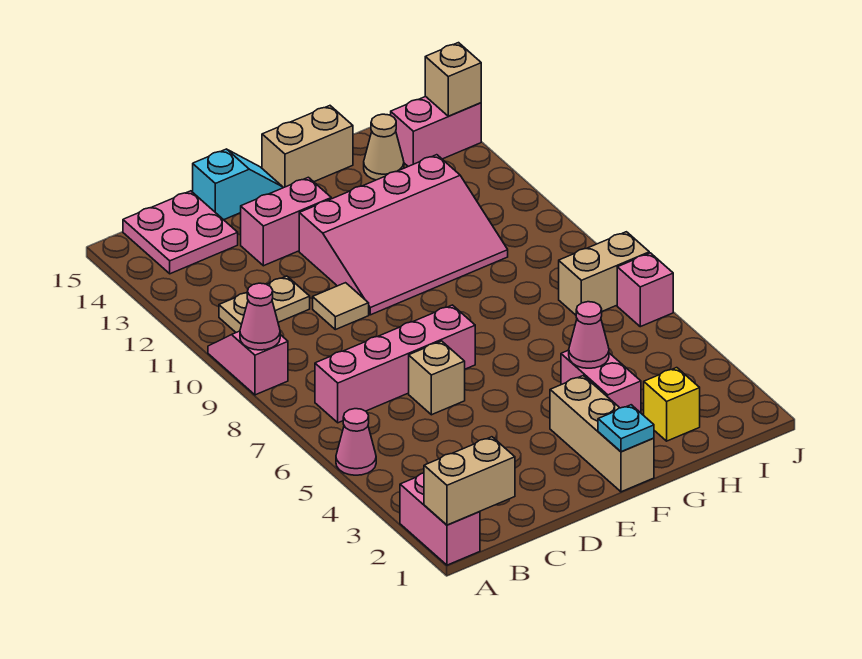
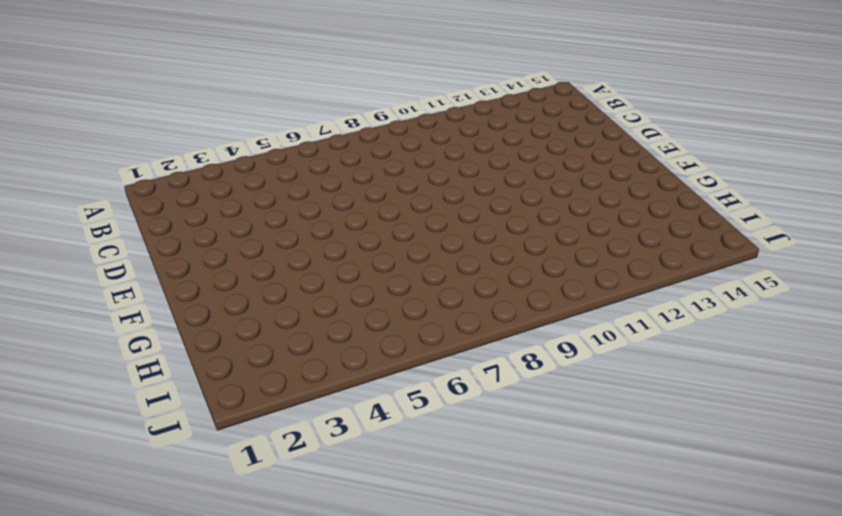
none -> pink 1x2 brick [400,473,480,565]
none -> pink 1x1 cone [336,409,376,475]
none -> pink 1x2 slope [208,331,288,395]

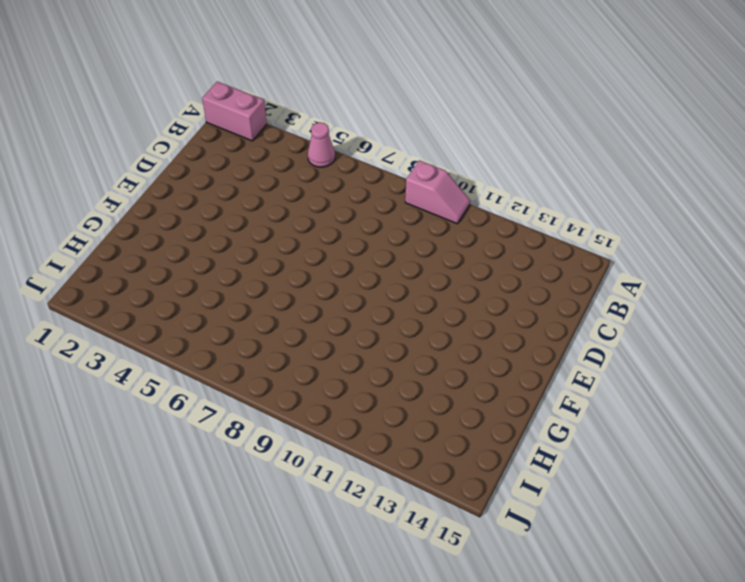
none -> pink 1x4 brick [315,305,475,423]
none -> tan 1x2 plate [219,276,310,332]
none -> pink 2x2 plate [123,191,238,274]

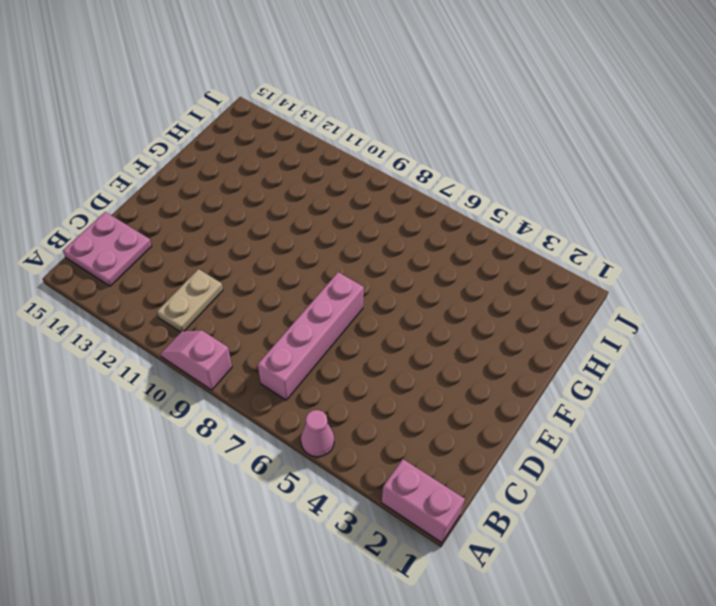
none -> tan 1x1 brick [409,341,465,415]
none -> tan 1x1 tile [313,283,369,330]
none -> pink 1x2 brick [241,177,331,266]

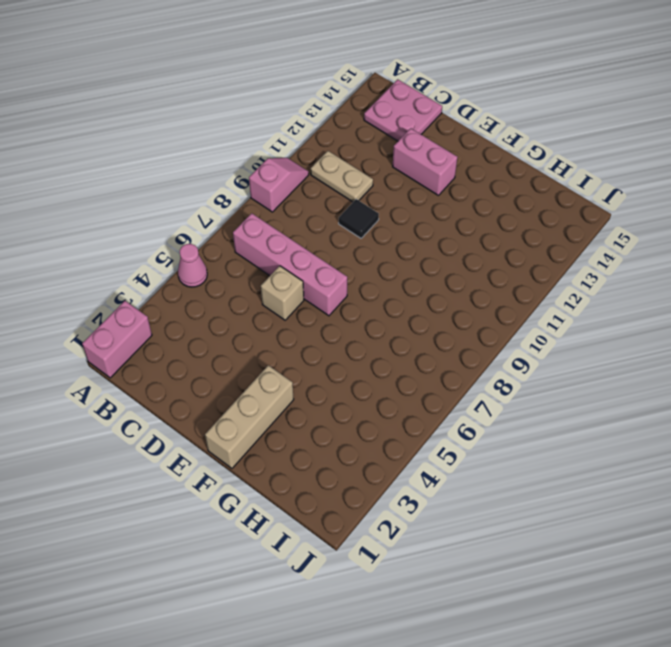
black 1x1 tile [339,199,379,238] -> tan 1x1 tile [313,283,369,330]
none -> cyan 1x2 slope [193,149,283,220]
none -> pink 3x4 slope [299,155,508,315]
none -> tan 1x2 brick [262,106,353,188]

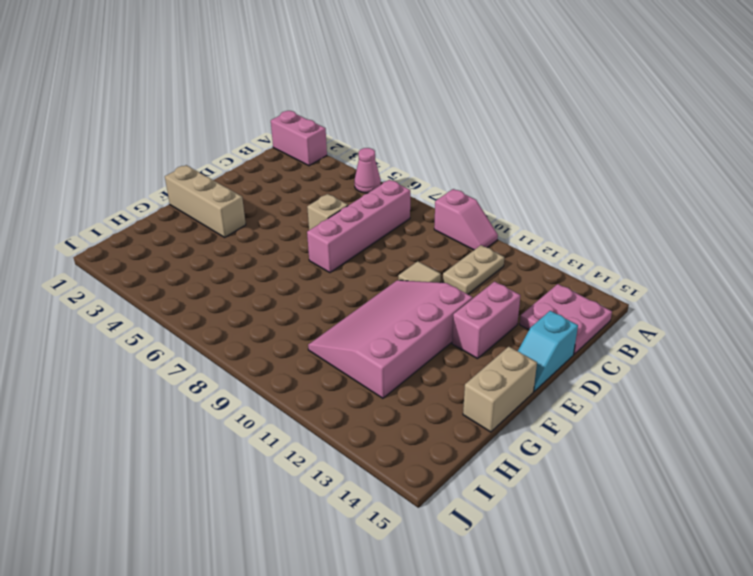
none -> pink 1x2 brick [561,350,641,413]
none -> yellow 1x1 brick [644,368,700,441]
none -> tan 1x1 cone [364,114,404,180]

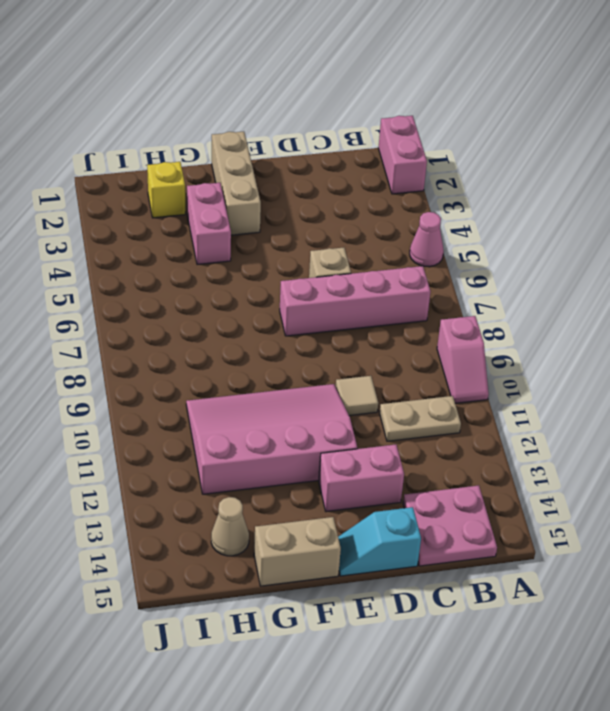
none -> tan 1x2 brick [559,232,649,315]
none -> pink 1x2 brick [391,97,481,166]
none -> pink 1x1 brick [617,253,673,327]

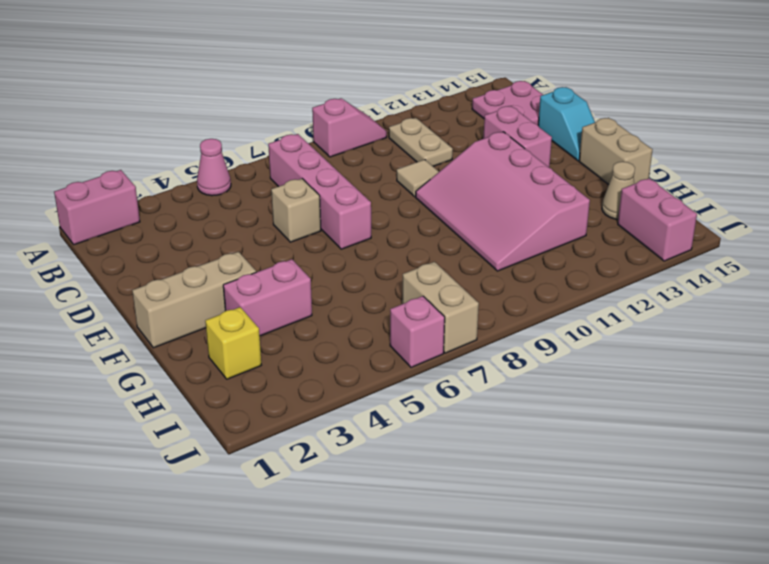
none -> tan 1x2 brick [424,437,515,525]
none -> pink 1x1 cone [240,283,280,350]
none -> cyan 1x1 plate [598,405,654,452]

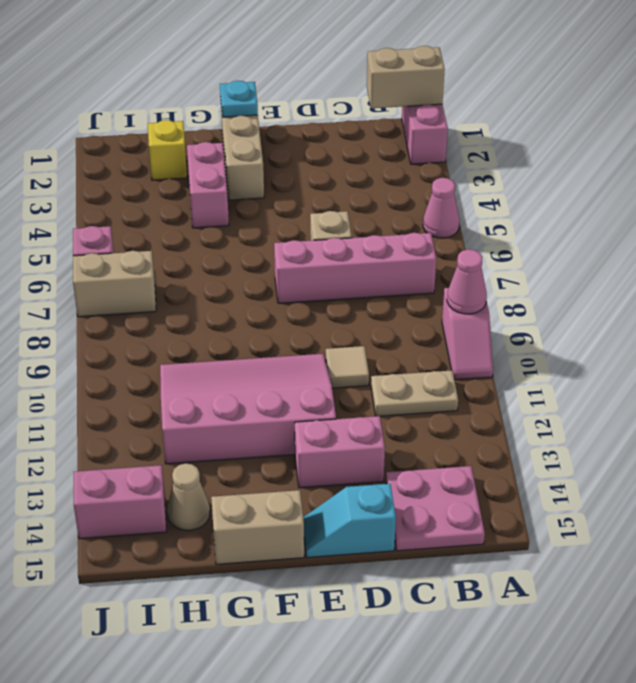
none -> pink 1x1 cone [569,302,609,368]
none -> tan 1x1 brick [425,43,481,116]

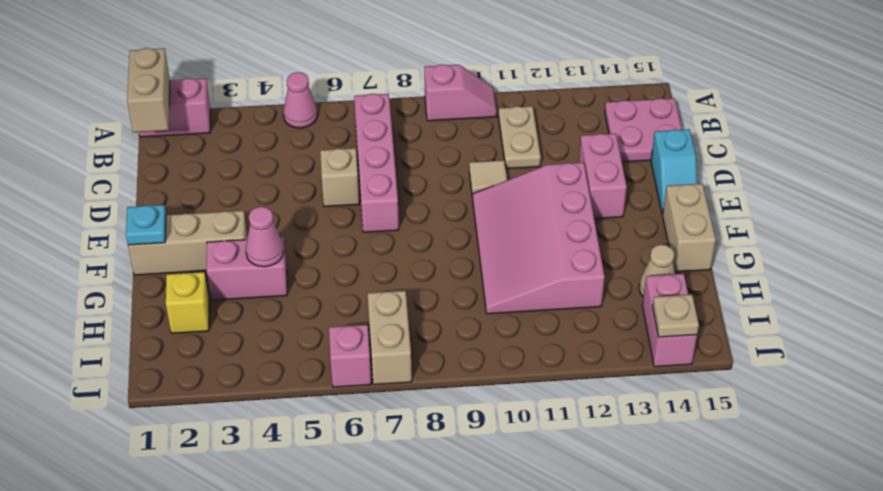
tan 1x1 plate [653,294,699,337] -> tan 1x1 brick [425,43,481,116]
none -> pink 1x1 cone [240,283,280,350]

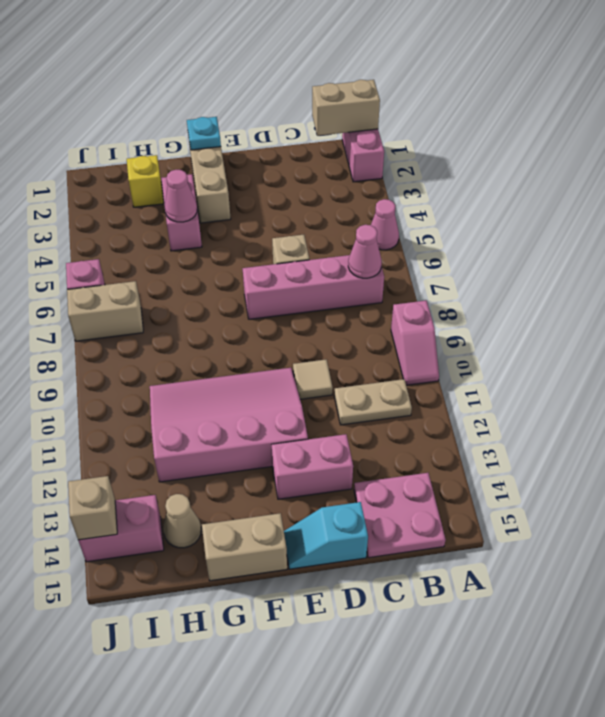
pink 1x1 cone [348,225,382,278] -> pink 1x1 cone moved to [240,283,280,350]

